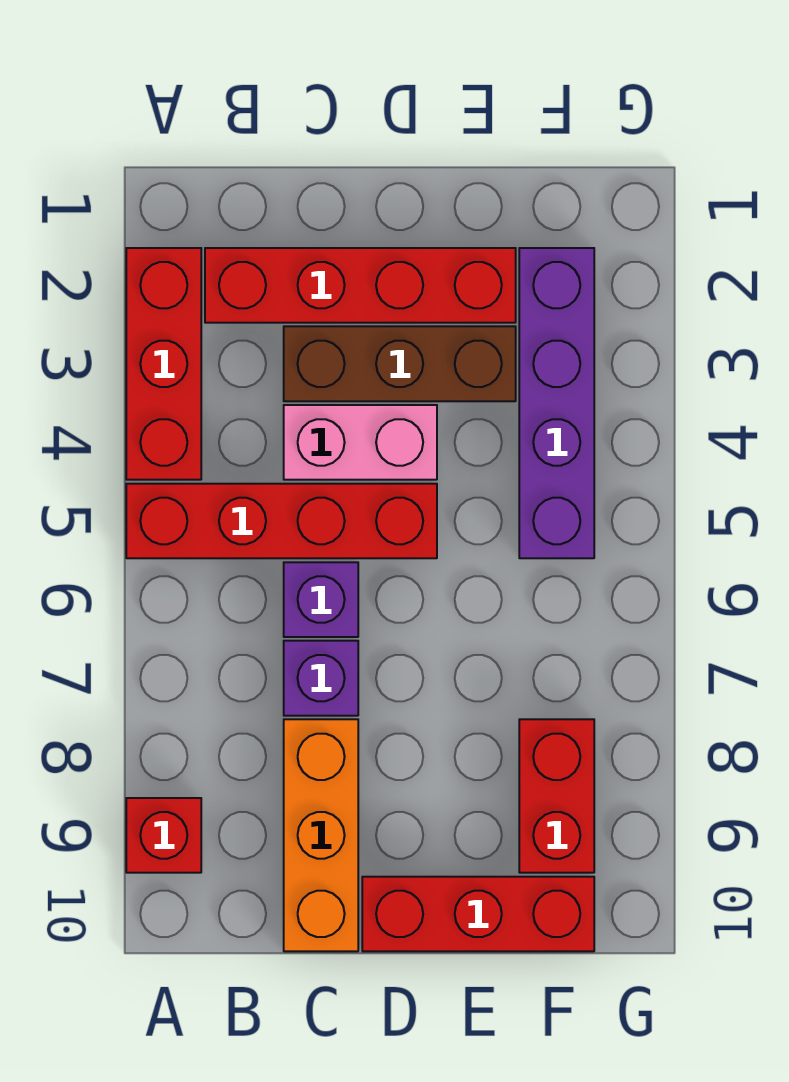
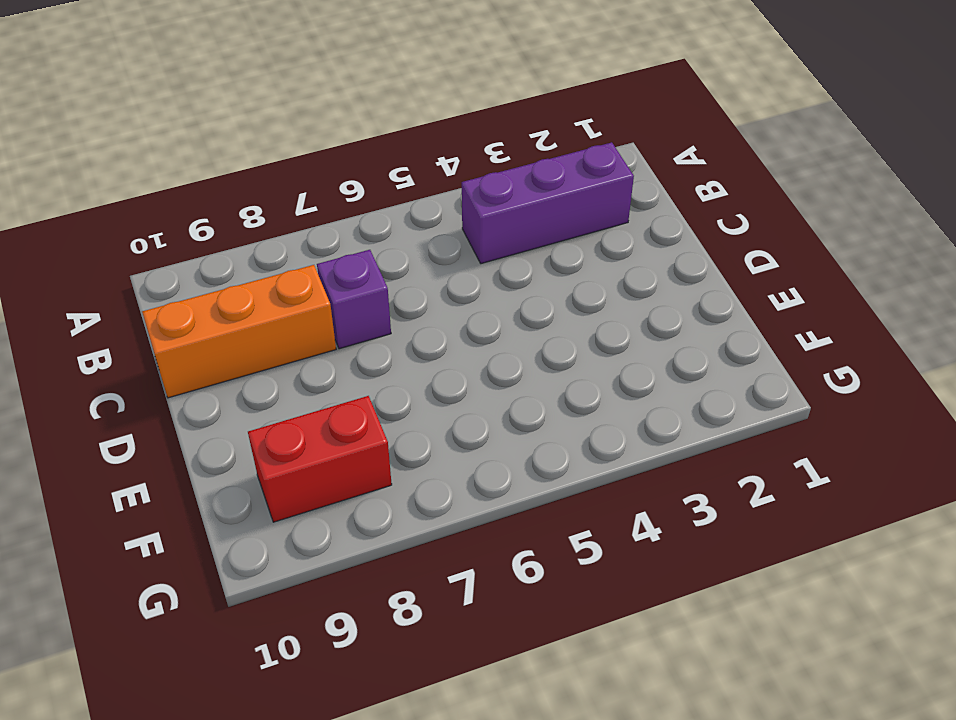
purple 1x3 brick [462,142,634,264] -> red 1x4 brick [205,248,516,323]
none -> red 1x3 brick [126,248,201,480]
none -> red 1x4 brick [126,484,437,558]
none -> red 1x1 brick [126,798,201,873]

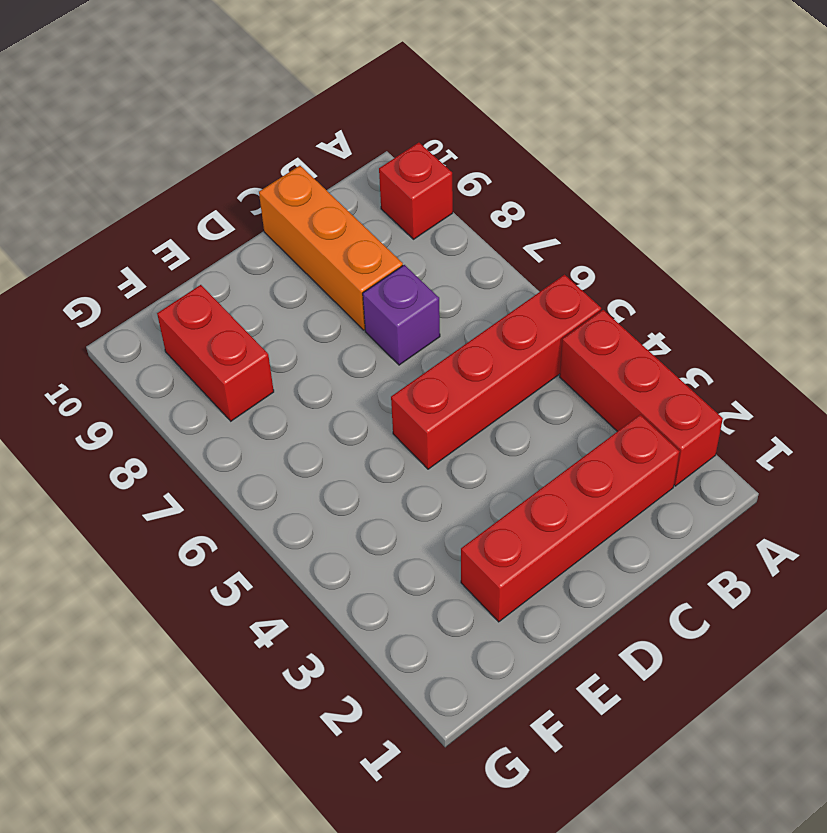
none -> brown 1x3 brick [284,326,516,401]
none -> pink 1x2 brick [284,405,437,480]
none -> purple 1x1 brick [284,562,358,637]

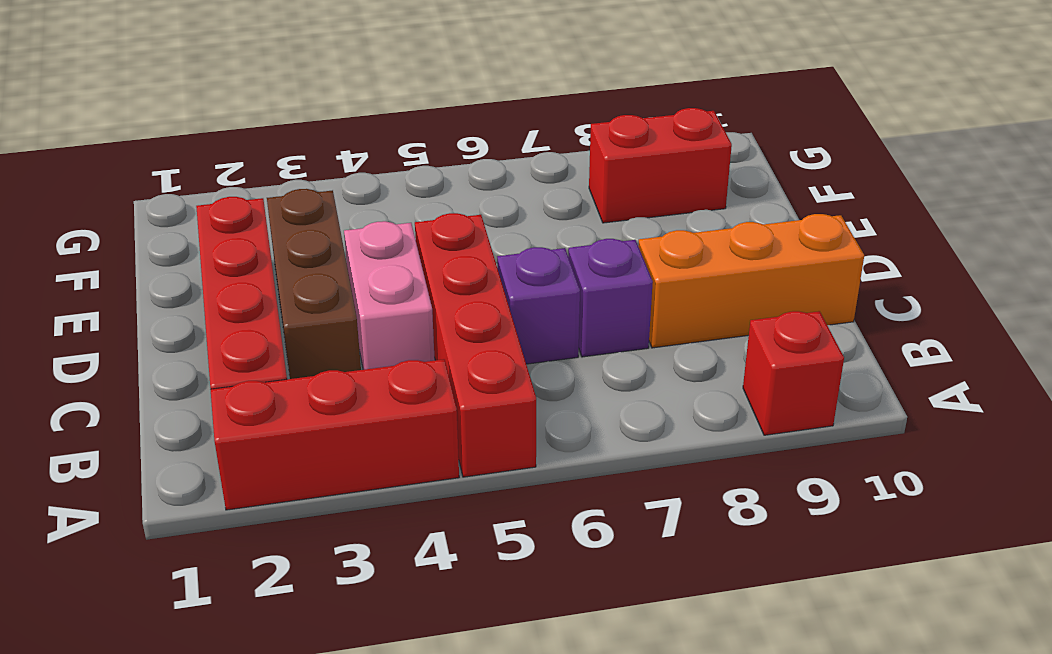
none -> red 1x3 brick [362,877,594,951]
none -> purple 1x4 brick [519,248,594,558]

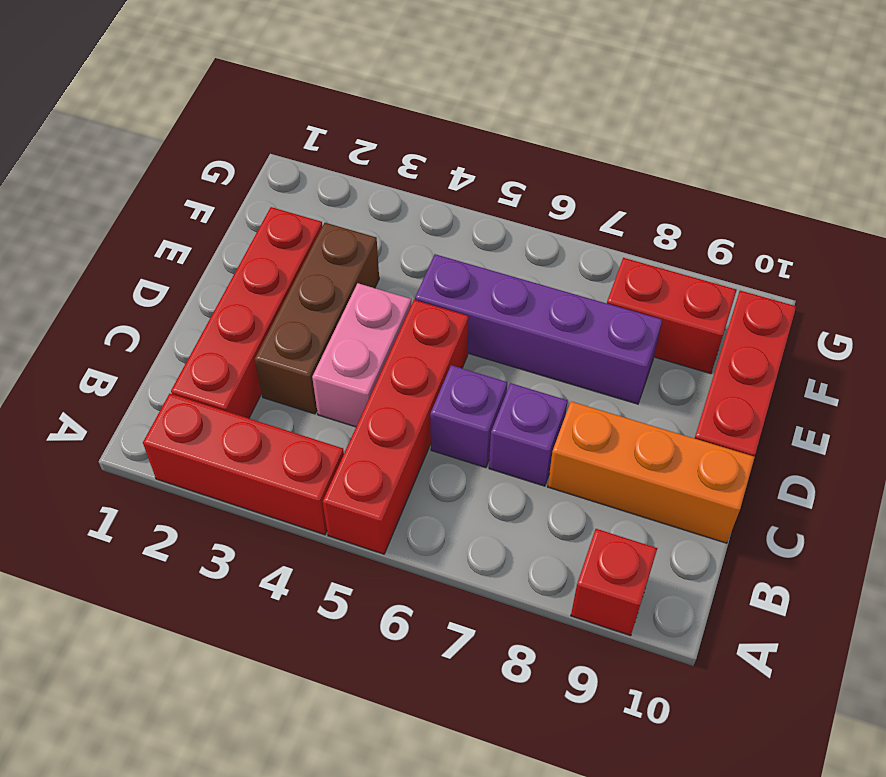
purple 1x4 brick [415,254,662,404] -> purple 1x4 brick moved to [519,248,594,558]

